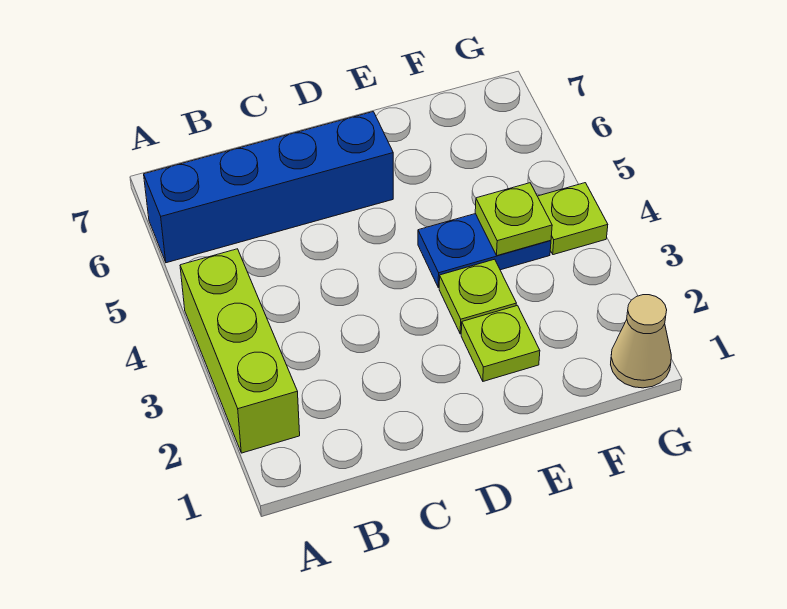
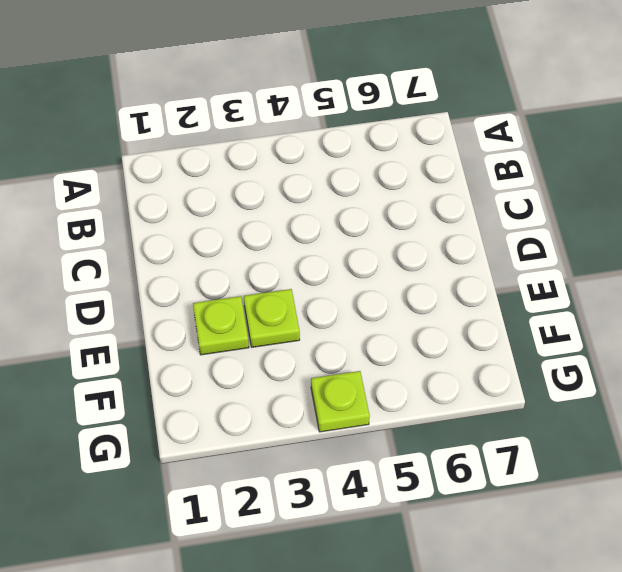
none -> lime 1x3 brick [180,249,300,453]
none -> blue 1x4 brick [144,112,393,263]

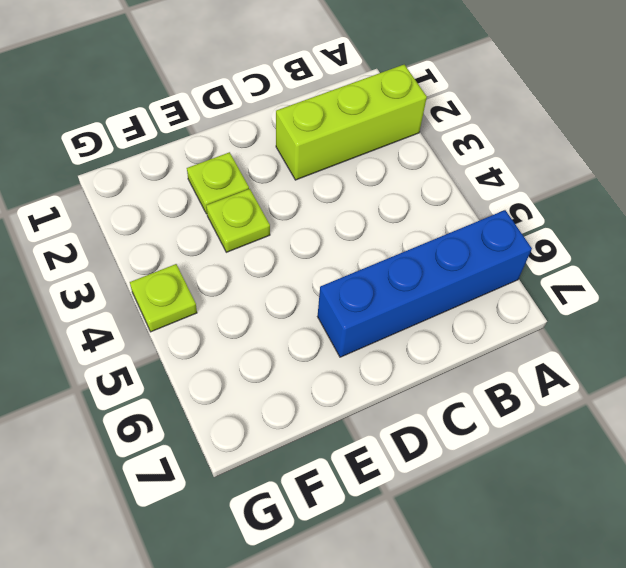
lime 1x3 brick [276,65,427,180] -> lime 1x3 brick turned to [180,249,300,453]
none -> blue 1x2 plate [418,214,551,288]
none -> tan 1x1 cone [611,295,671,388]

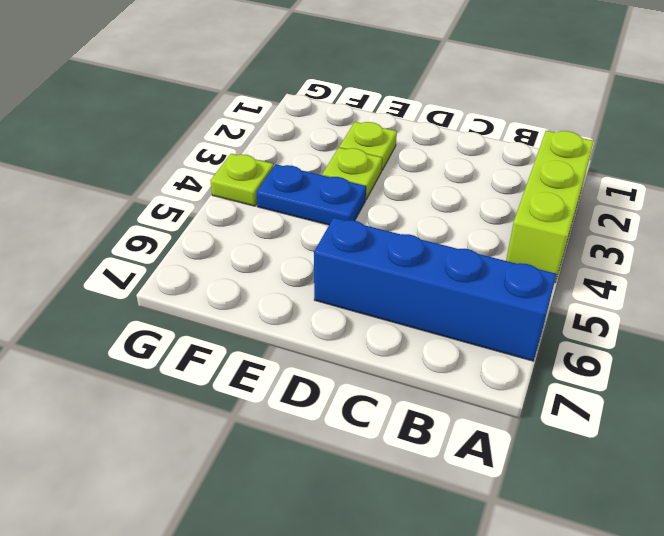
none -> tan 1x1 cone [611,295,671,388]
none -> lime 1x1 plate [475,183,552,256]

